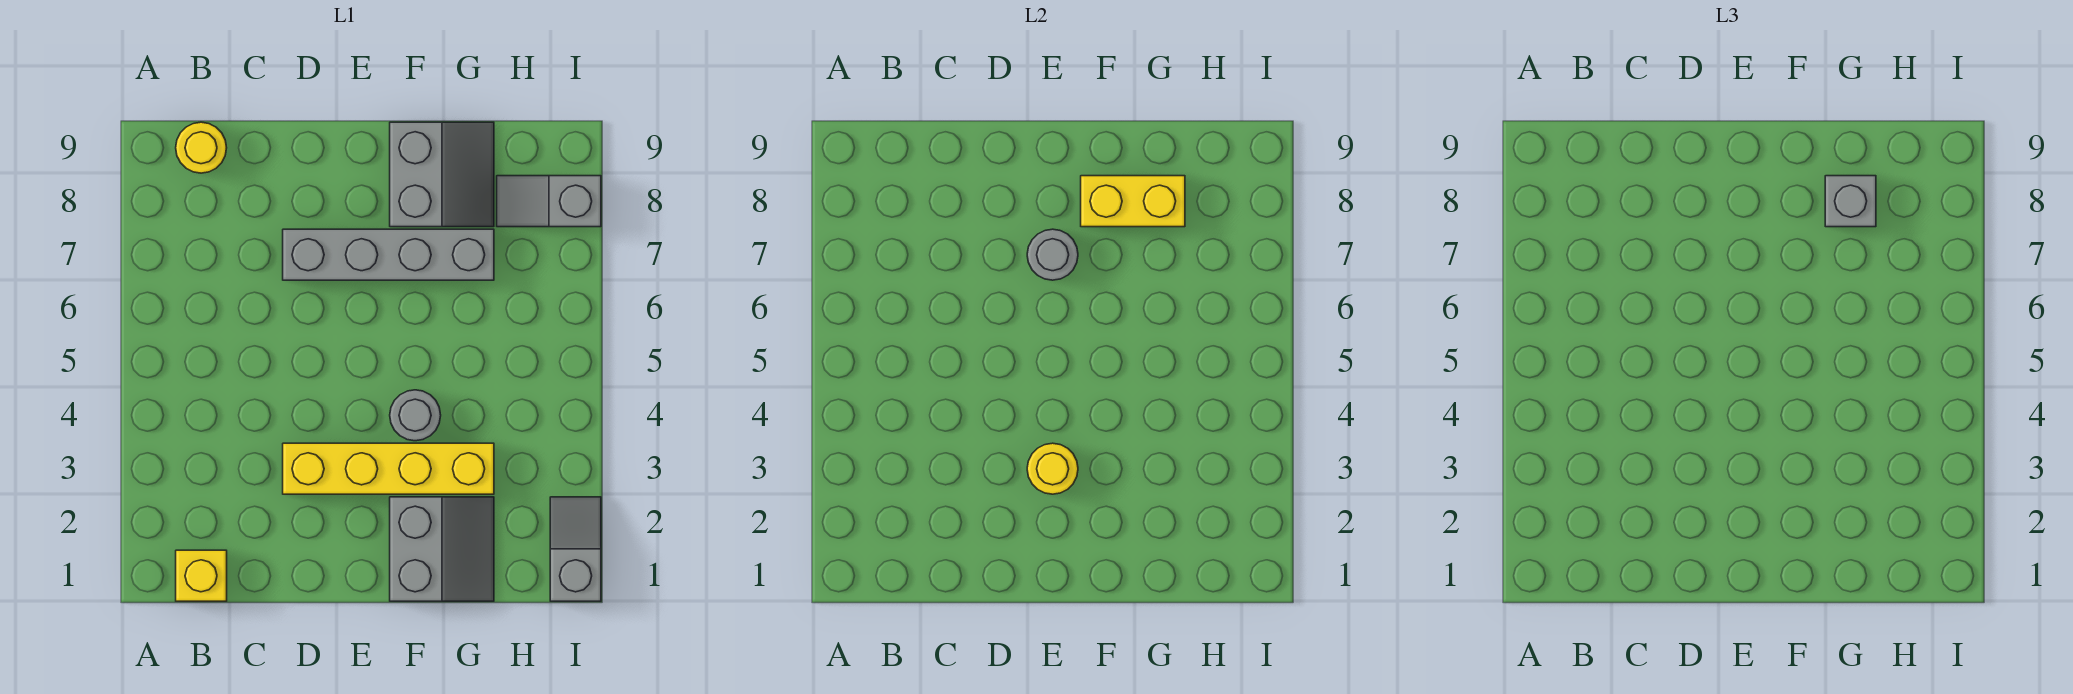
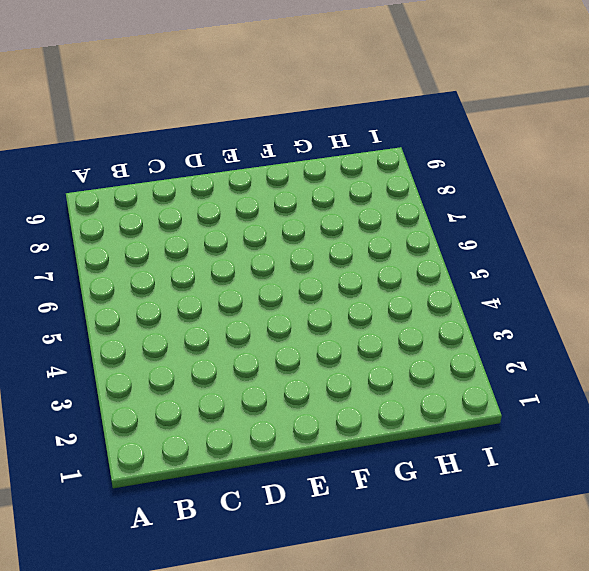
none -> yellow 1x1 brick [176,550,227,601]
none -> yellow 1x1 round brick [176,122,227,173]
none -> yellow 1x4 brick [283,443,494,494]

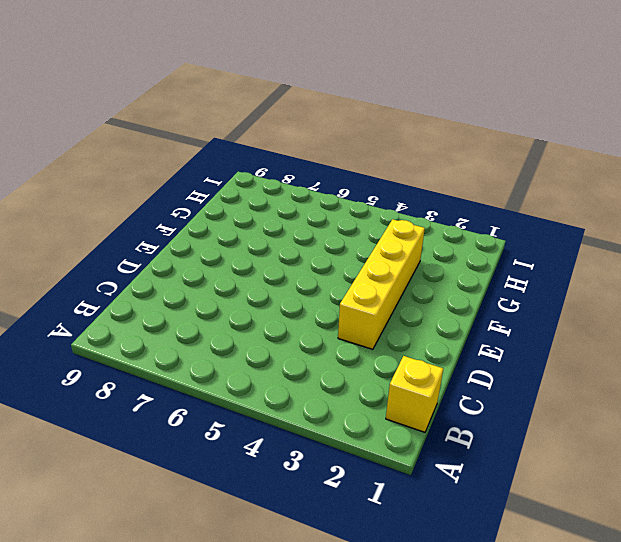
none -> yellow 1x1 round brick [176,122,227,173]
none -> grey 1x4 brick [283,229,494,280]
none -> grey 2x2 slope [390,497,494,601]

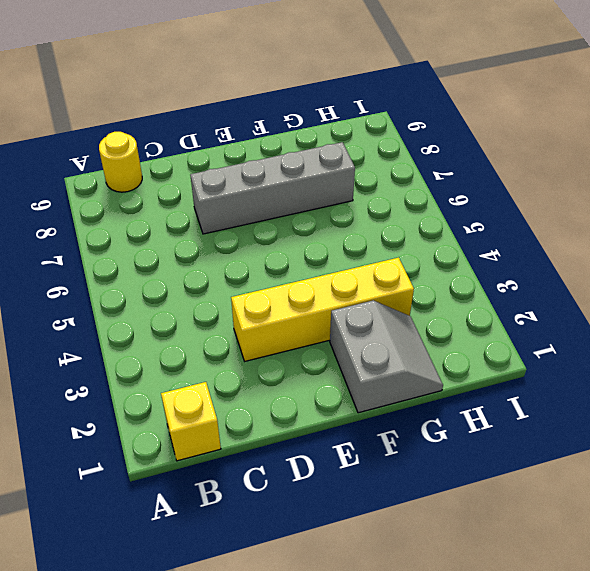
none -> grey 1x1 round brick [390,390,441,441]
none -> grey 2x2 slope [390,122,494,227]
none -> grey 1x2 slope [497,176,601,227]

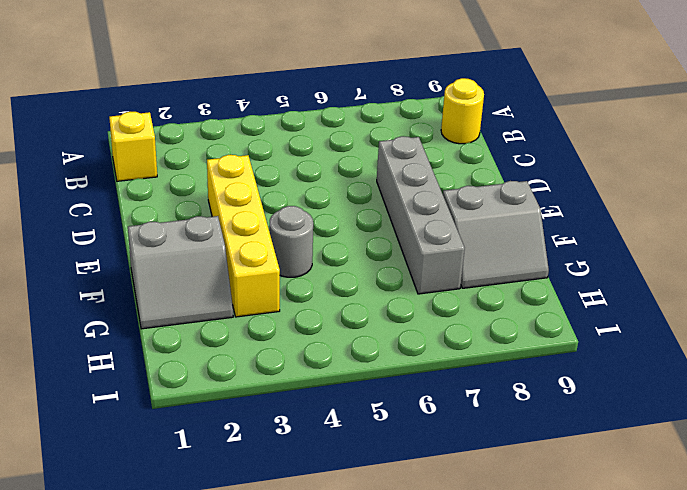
none -> grey 1x2 slope [497,176,601,227]
none -> grey 1x2 slope [550,497,601,601]
none -> yellow 1x1 round brick [1027,443,1078,494]

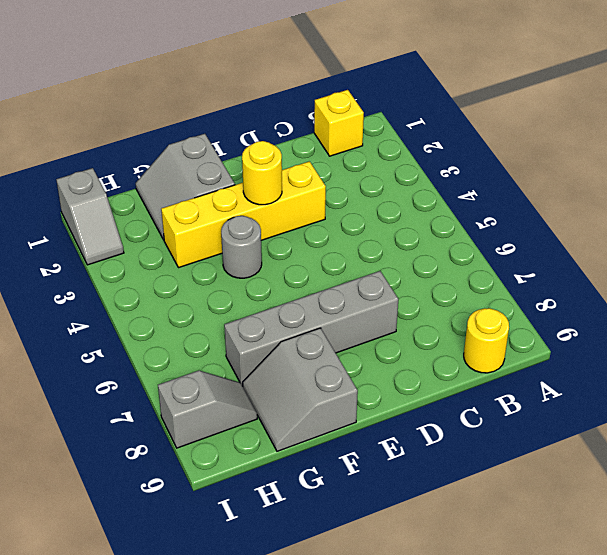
none -> grey 1x1 round brick [1027,229,1078,280]
none -> yellow 1x2 brick [1081,176,1185,227]
none -> grey 1x1 brick [1825,176,1876,227]

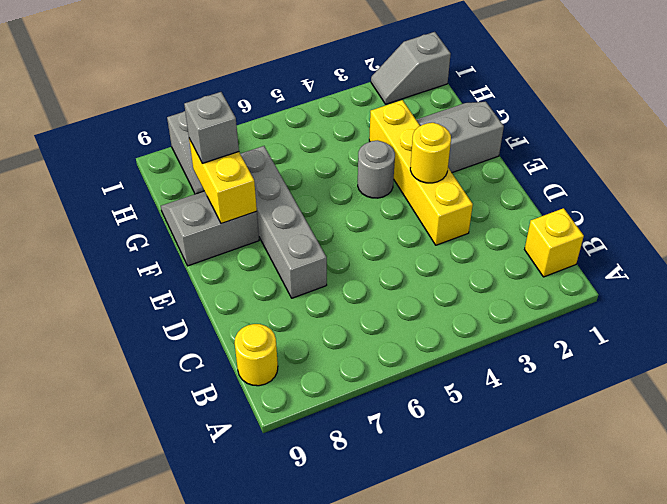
none -> grey 1x1 round brick [1027,229,1078,280]

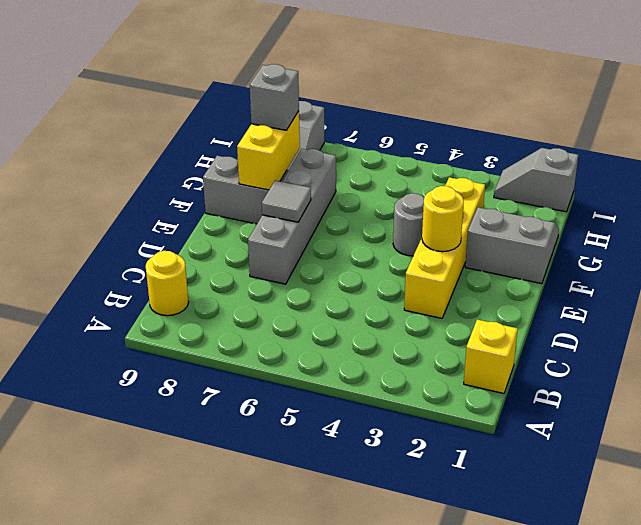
grey 1x1 tile [262,180,311,222] -> grey 1x1 round brick [1027,229,1078,280]

